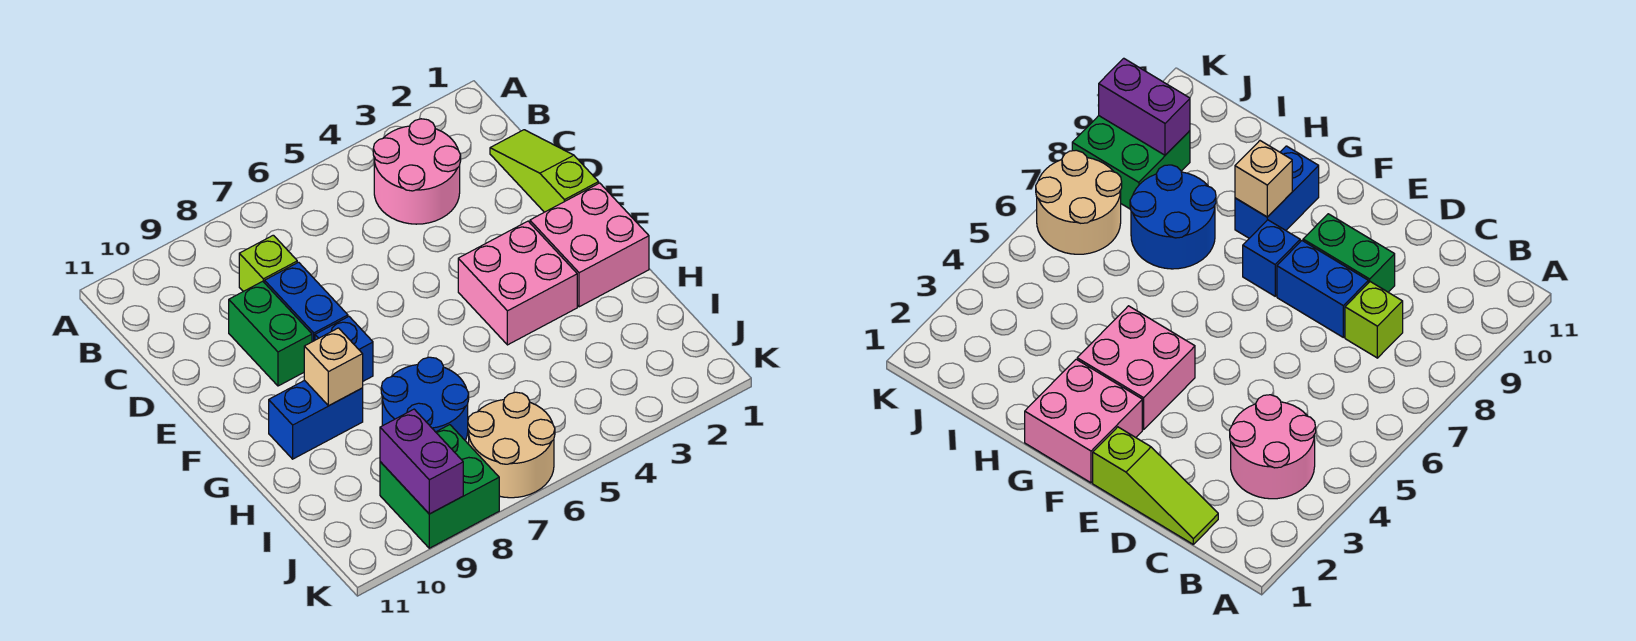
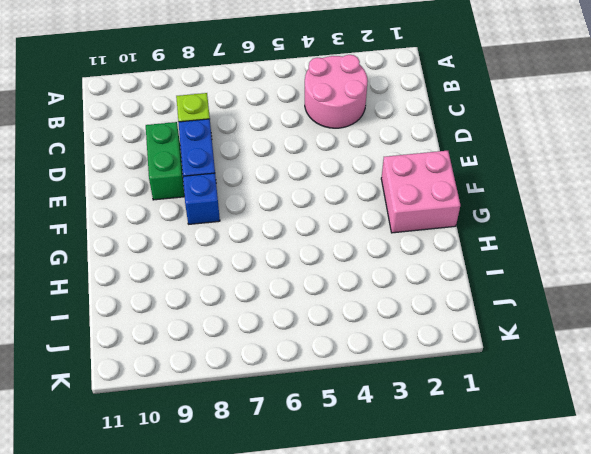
none -> lime 1x3 slope [490,130,599,212]
none -> pink 2x2 brick [458,221,577,345]
none -> blue 1x2 brick [269,380,363,459]

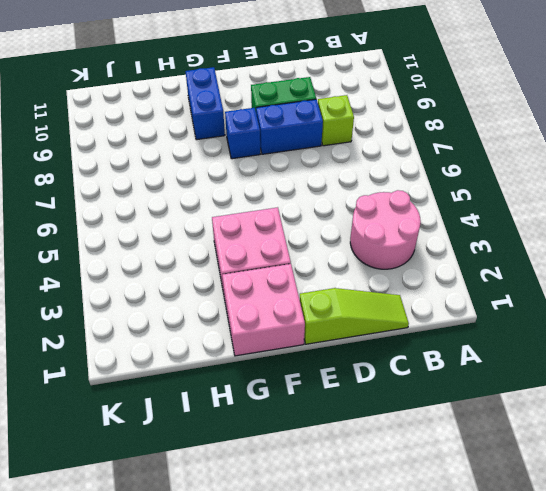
none -> blue 2x2 round brick [381,357,469,441]
none -> tan 2x2 round brick [468,392,555,498]
none -> green 2x2 brick [380,425,499,548]

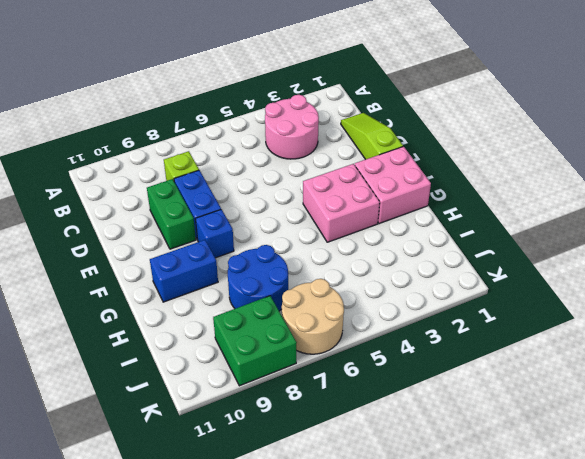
none -> tan 1x1 brick [304,328,363,406]
none -> purple 1x2 brick [380,409,463,514]

